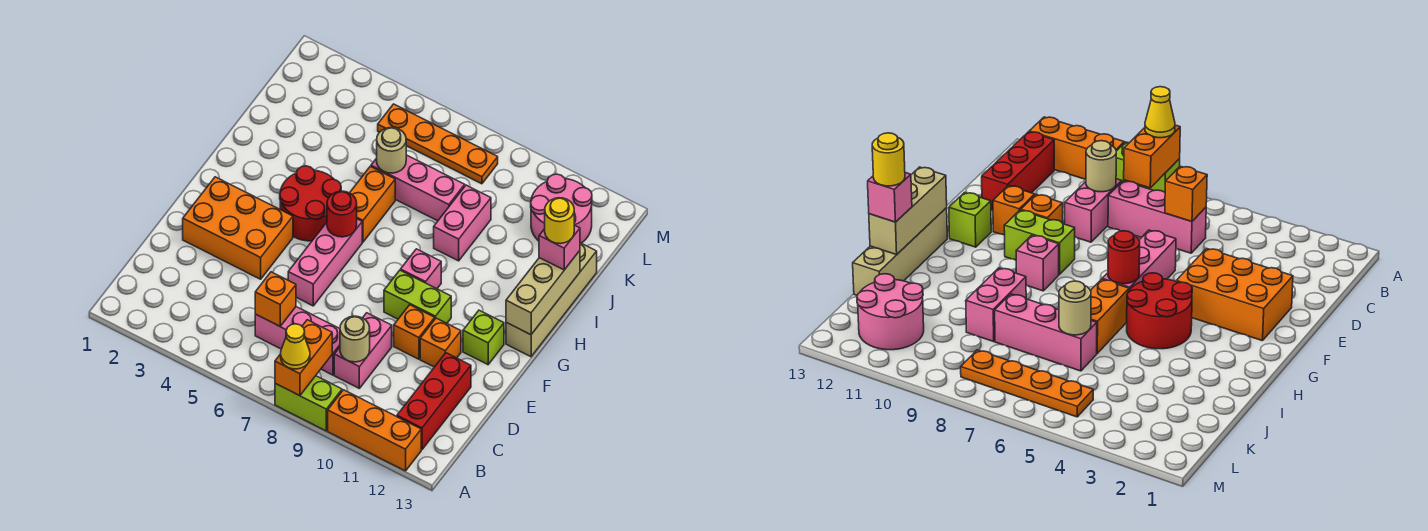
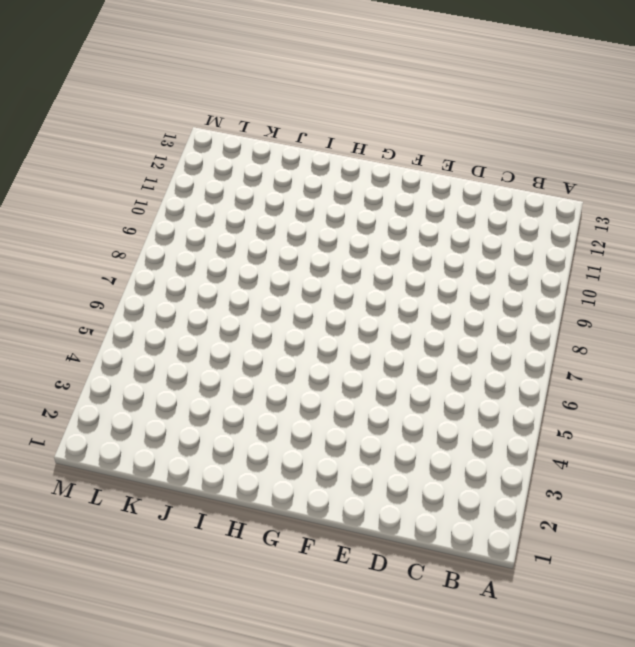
none -> lime 1x2 brick [275,376,342,431]
none -> orange 1x3 brick [328,390,421,471]
none -> red 1x3 brick [397,353,471,450]

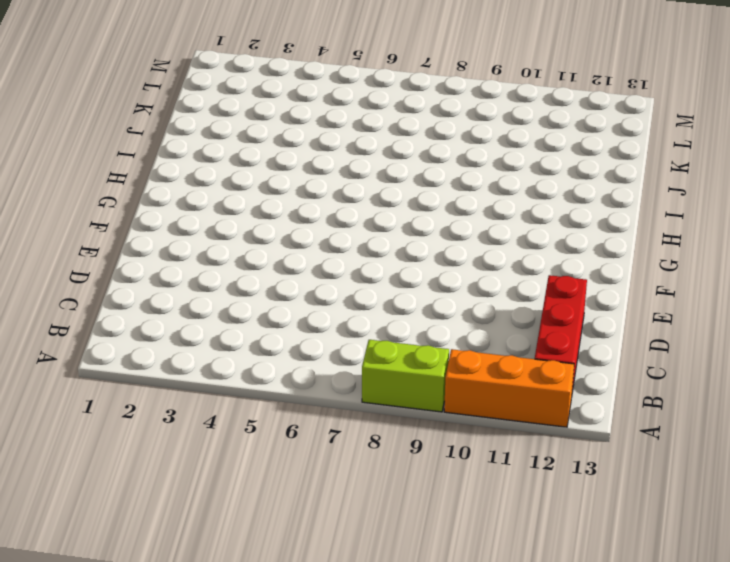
none -> pink 1x3 brick [255,307,340,375]
none -> pink 1x2 brick [334,313,392,388]
none -> orange 2x3 brick [183,177,293,279]

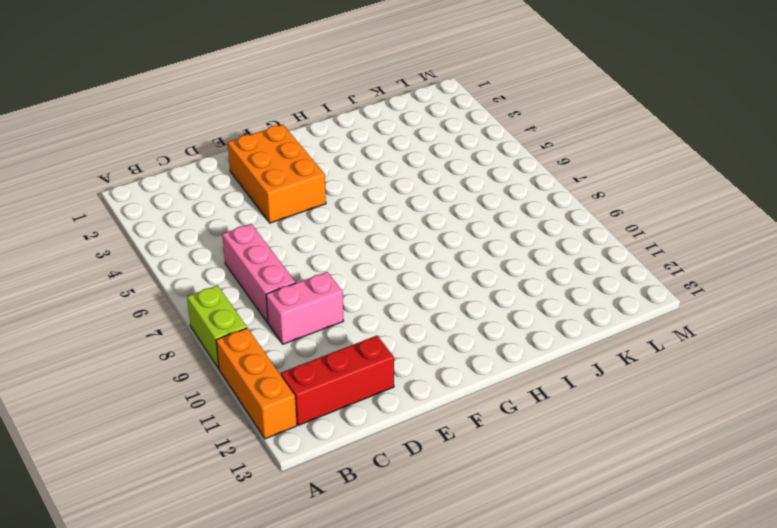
none -> pink 1x3 brick [288,219,362,306]
none -> orange 1x1 brick [394,305,435,359]
none -> orange 1x1 brick [420,318,461,367]

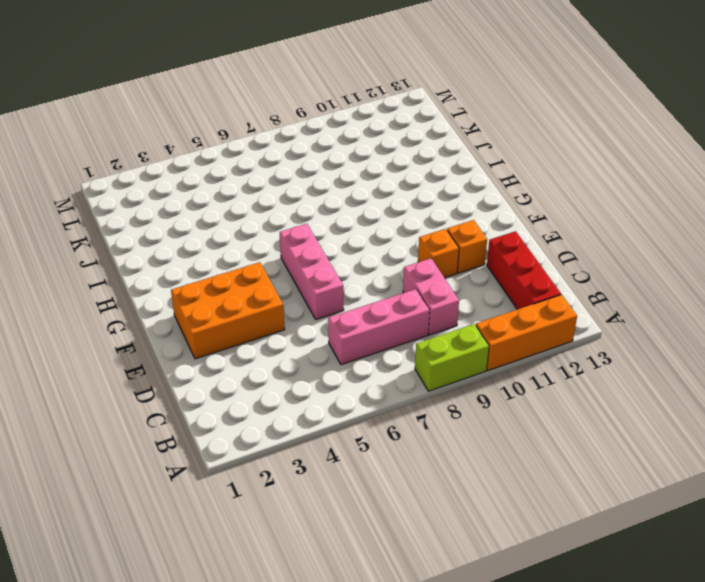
none -> lime 1x2 brick [384,270,451,323]
none -> lime 1x1 brick [463,310,504,365]
none -> red 2x2 round brick [280,166,341,241]

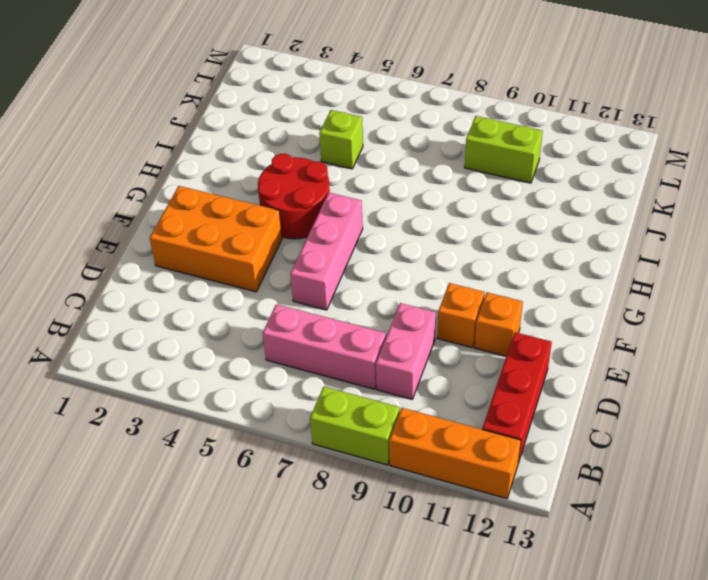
lime 1x1 brick [319,110,363,169] -> lime 1x1 brick moved to [463,310,504,365]
lime 1x2 brick [465,116,543,183] -> lime 1x2 brick moved to [384,270,451,323]
none -> pink 1x1 brick [401,249,441,289]
none -> tan 1x4 brick [506,243,597,357]
none -> orange 1x2 brick [350,166,395,242]

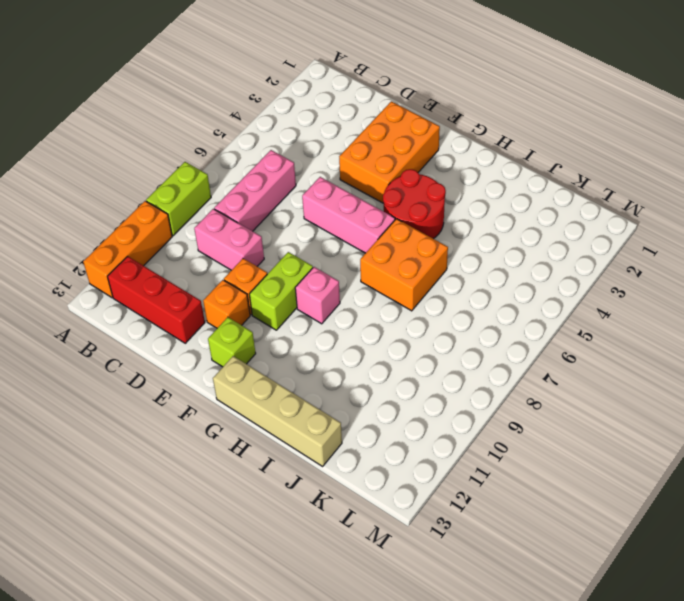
orange 2x2 brick [360,219,448,311] -> orange 1x2 brick [350,166,395,242]
none -> pink 1x2 brick [434,185,491,261]
none -> pink 1x3 brick [371,155,465,221]
none -> pink 2x2 round brick [531,174,592,243]

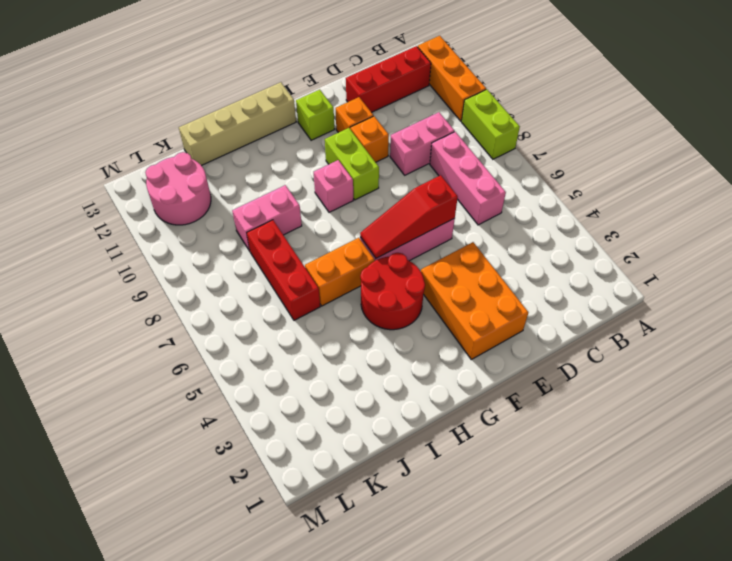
red 1x3 slope [360,175,458,258] -> red 1x1 round brick [327,191,357,237]
red 1x3 brick [247,220,320,320] -> pink 1x3 brick [371,155,465,221]
none -> orange 1x4 plate [378,104,498,184]
none -> orange 1x2 brick [275,320,332,396]
none -> orange 1x1 brick [255,272,296,326]

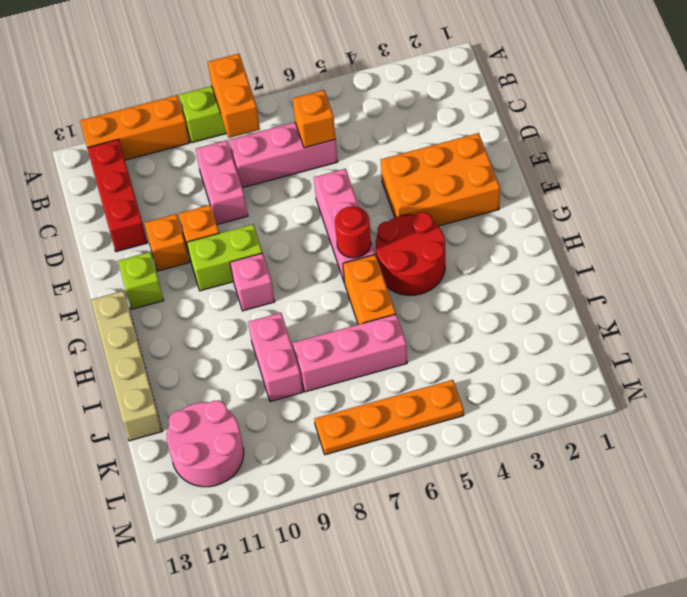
none -> tan 1x1 round brick [340,316,370,362]
none -> tan 1x3 brick [506,251,580,335]
none -> tan 1x1 round brick [377,127,406,173]

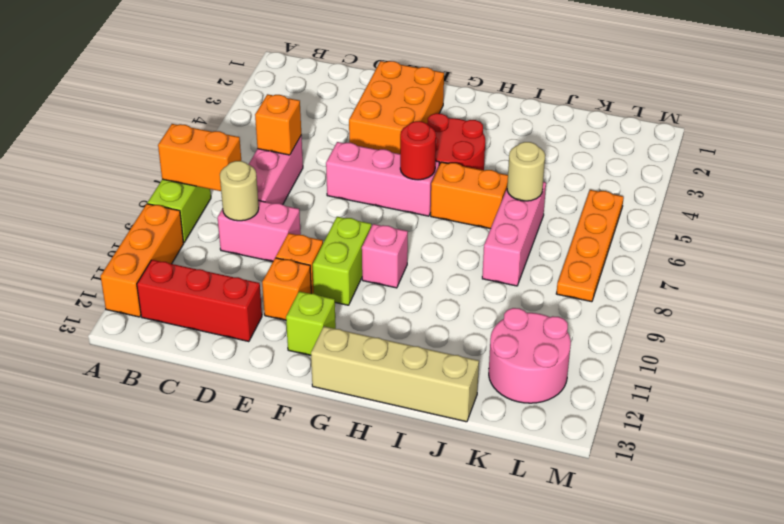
none -> pink 1x2 brick [434,185,491,261]
none -> tan 1x3 brick [506,251,580,335]
none -> yellow 1x1 cone [281,324,310,369]

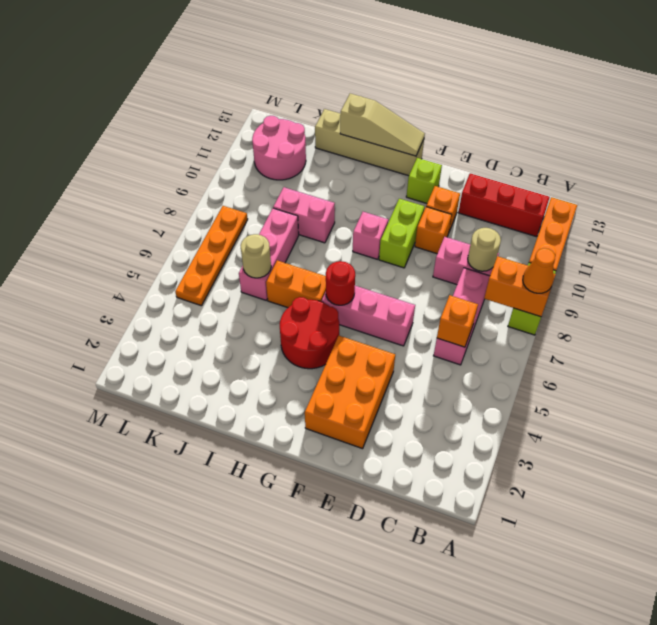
orange 1x1 cone [523,248,555,293] -> yellow 1x1 cone [281,324,310,369]
tan 1x3 slope [340,93,425,156] -> tan 1x3 brick [506,251,580,335]
none -> pink 1x1 brick [539,225,580,270]
none -> yellow 1x1 round brick [545,198,574,243]

